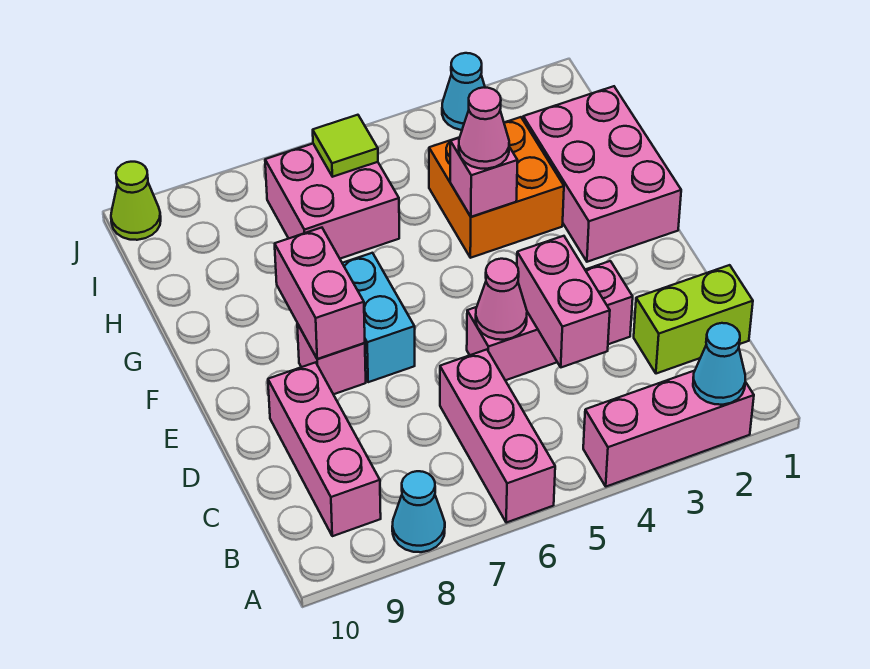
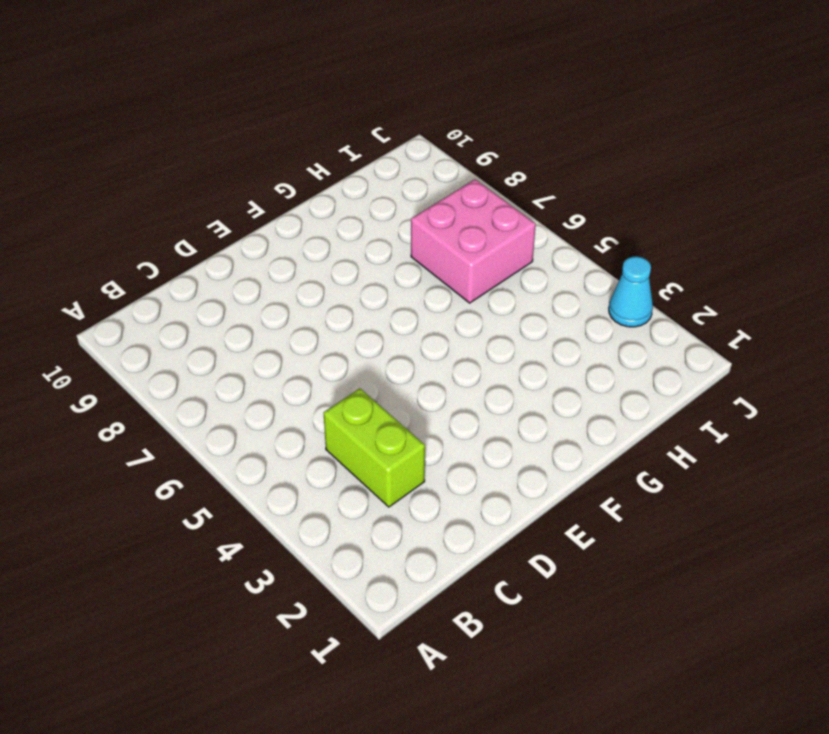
lime 1x2 brick [324,388,425,507] -> lime 1x2 brick moved to [634,265,753,374]
none -> pink 1x3 brick [583,371,754,487]
none -> pink 1x3 brick [440,350,555,523]
none -> cyan 1x1 cone [392,471,445,552]

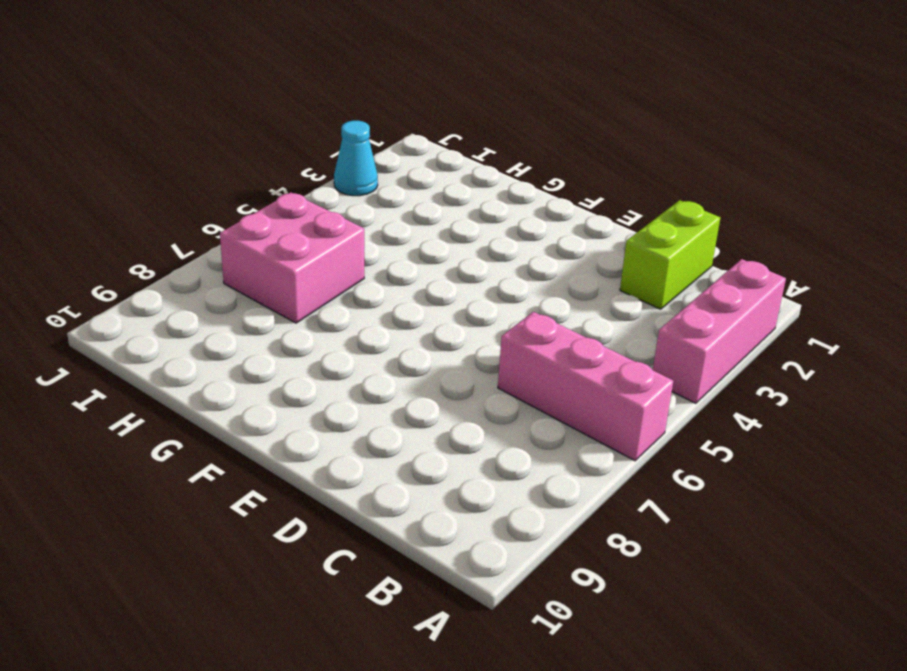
none -> cyan 1x1 cone [392,471,445,552]
none -> pink 1x3 brick [268,362,381,536]
none -> pink 1x3 brick [467,261,633,380]

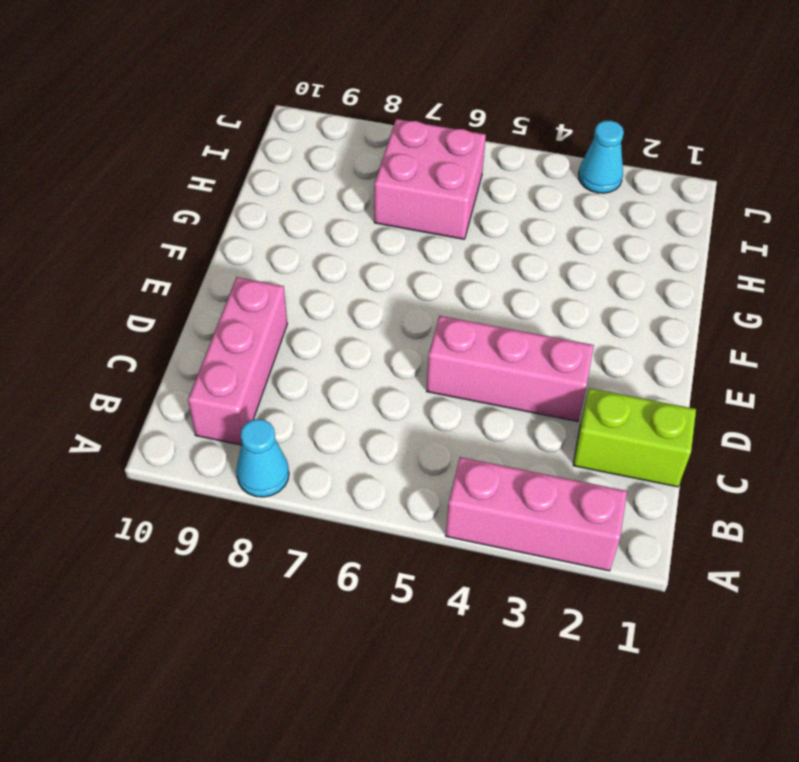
none -> pink 1x3 brick [440,350,555,523]
none -> cyan 1x2 brick [342,253,415,382]
none -> pink 1x1 brick [297,323,366,394]

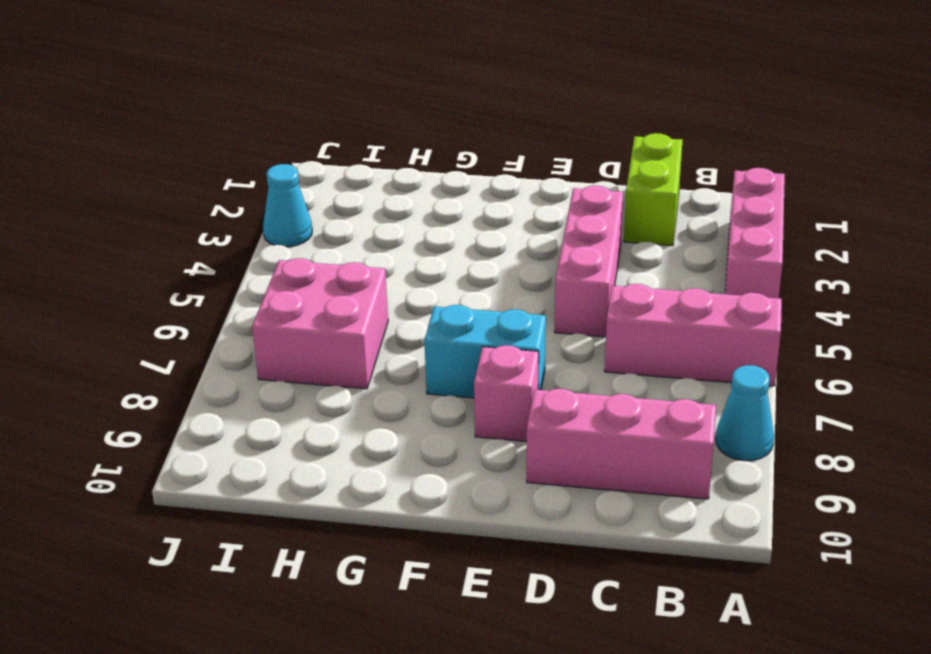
none -> pink 2x3 brick [523,86,681,262]
none -> orange 2x2 brick [429,117,564,258]
none -> lime 1x1 cone [111,162,161,240]

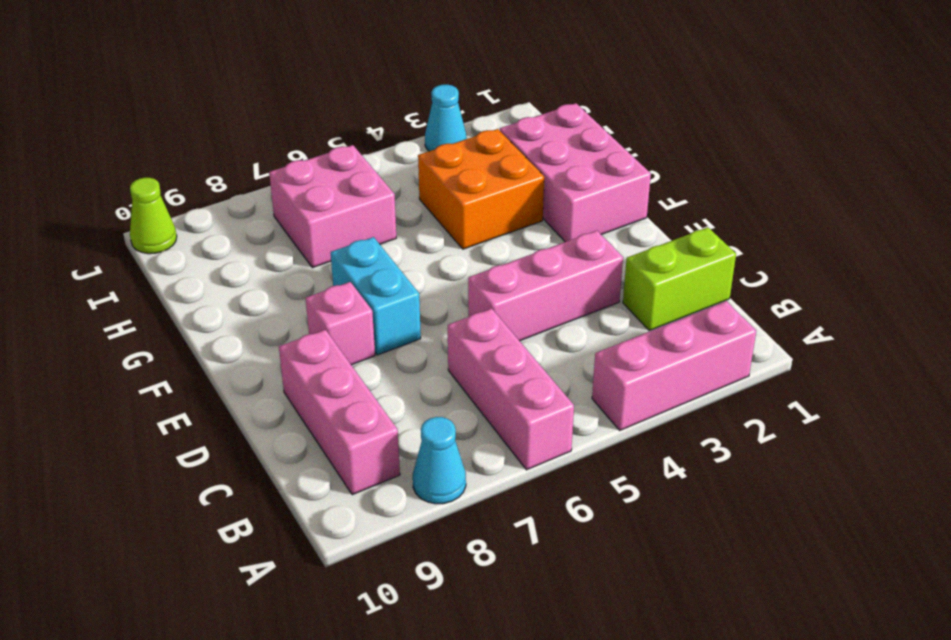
none -> cyan 1x1 cone [693,323,745,405]
none -> pink 1x2 brick [517,236,610,367]
none -> pink 1x1 cone [476,259,527,340]

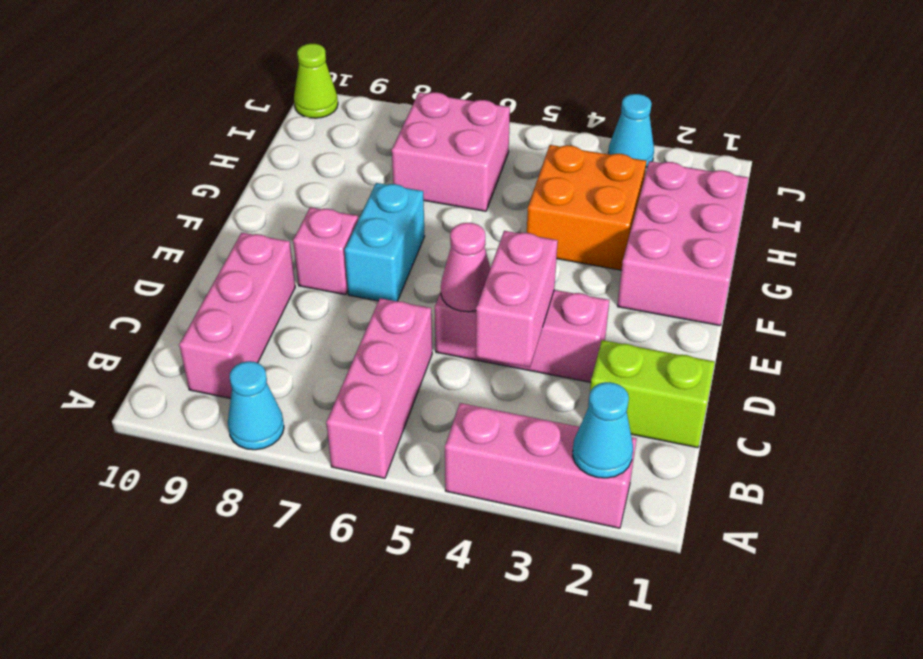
none -> pink 1x2 brick [275,228,365,359]
none -> pink 1x1 brick [450,138,518,217]
none -> lime 1x1 tile [313,115,378,177]

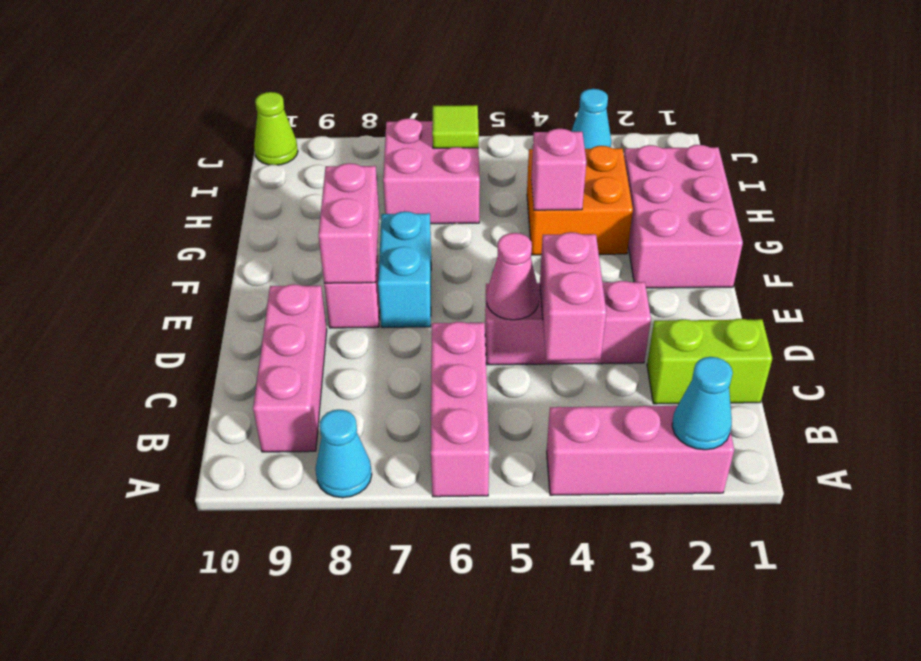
none -> pink 1x1 cone [459,87,509,169]

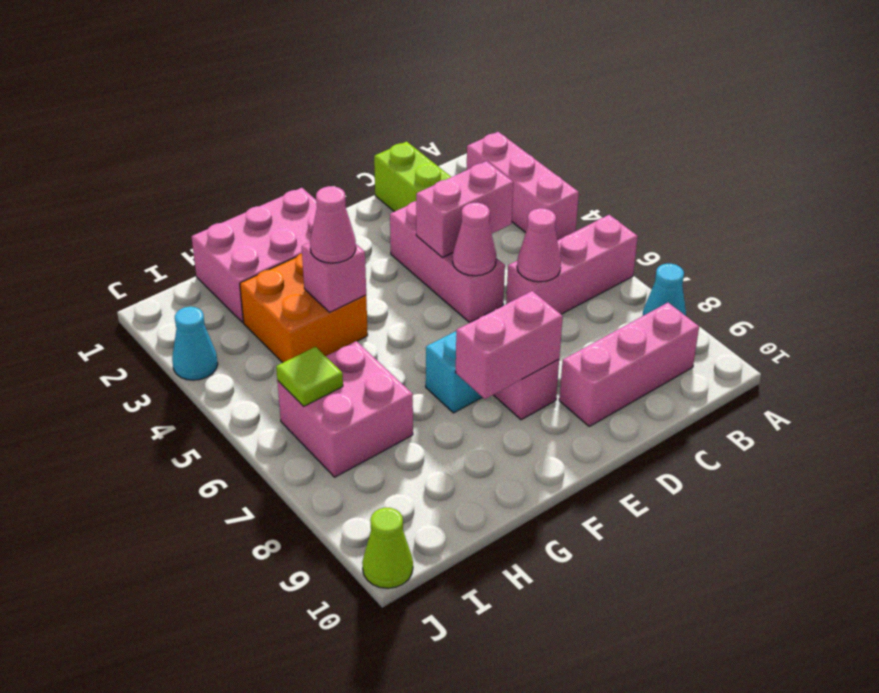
pink 1x1 cone [517,208,561,282] -> none
none -> cyan 1x1 cone [693,323,745,405]

